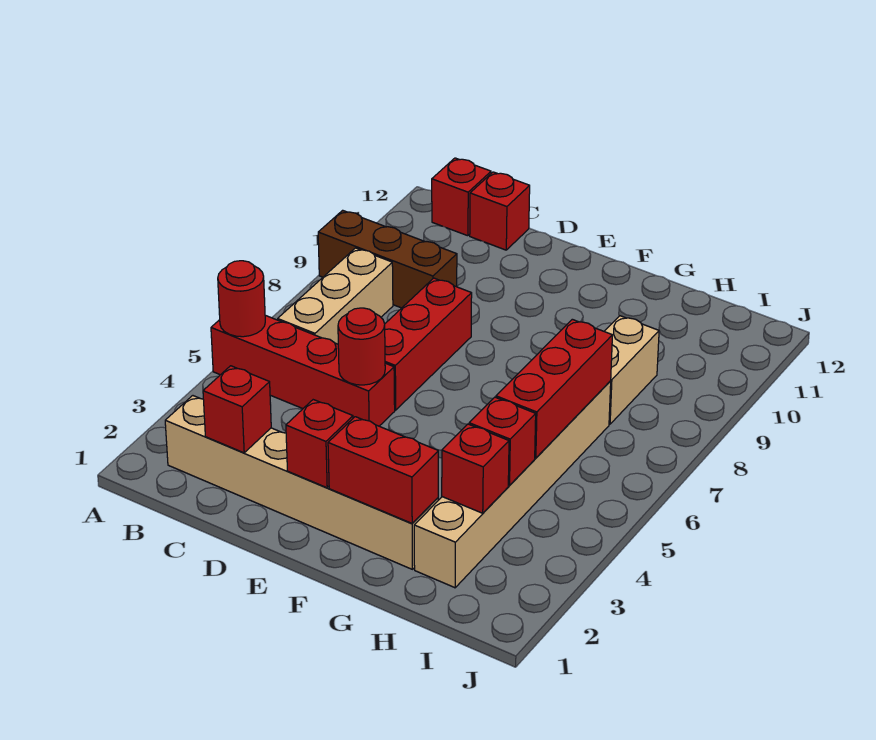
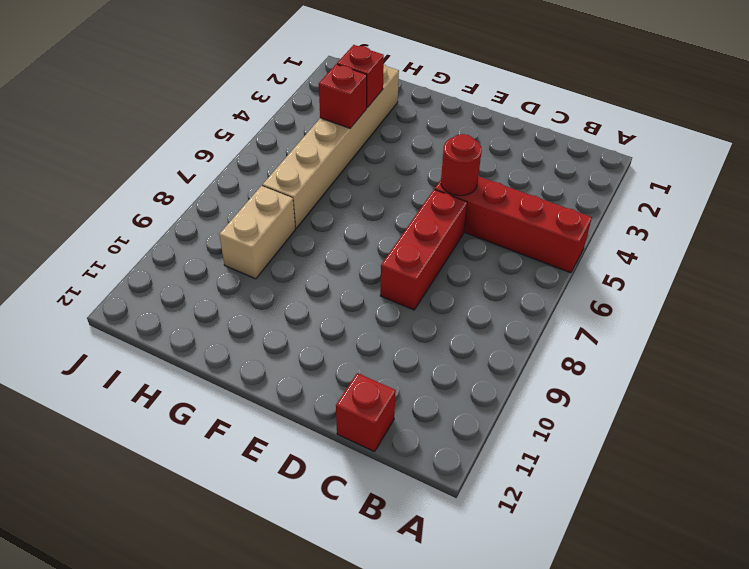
none -> brown 1x3 brick [318,210,457,308]
none -> tan 1x6 brick [165,396,438,569]
none -> tan 1x3 brick [278,248,393,344]

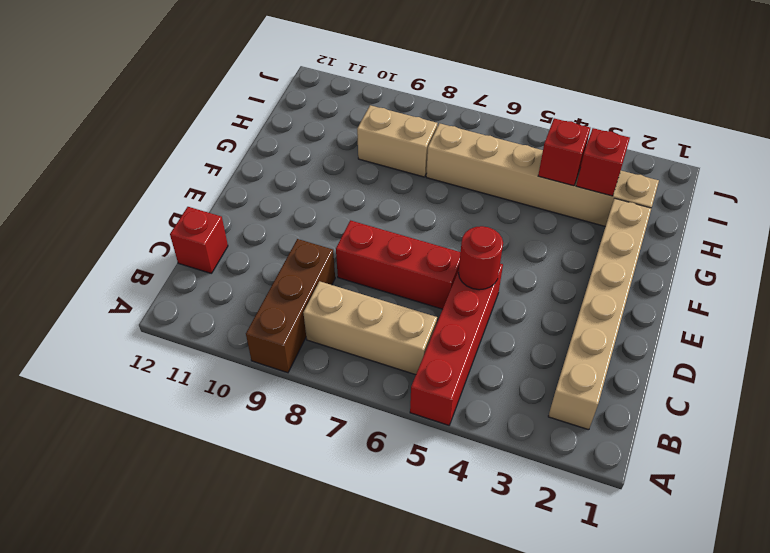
none -> red 1x1 brick [432,158,491,236]
none -> red 1x1 round brick [218,261,265,337]
none -> red 1x1 brick [203,366,271,453]

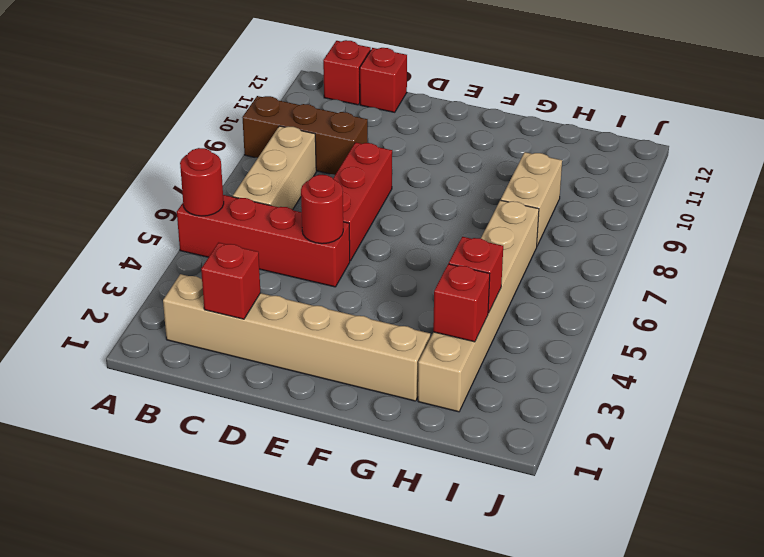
none -> red 1x1 brick [286,400,353,488]
none -> red 1x2 brick [328,417,438,523]
none -> red 1x3 brick [496,319,612,458]

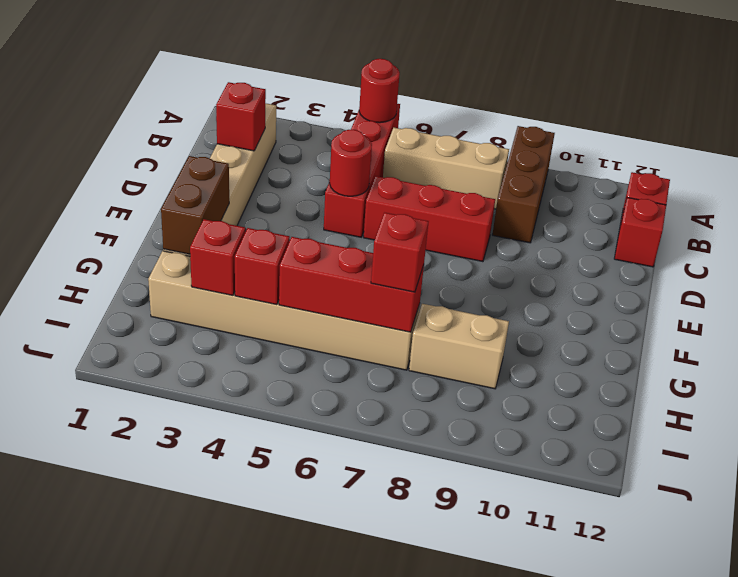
brown 1x2 brick [161,156,229,254] -> red 1x2 brick [328,417,438,523]
red 1x1 brick [371,213,429,292] -> red 1x1 brick moved to [286,400,353,488]

